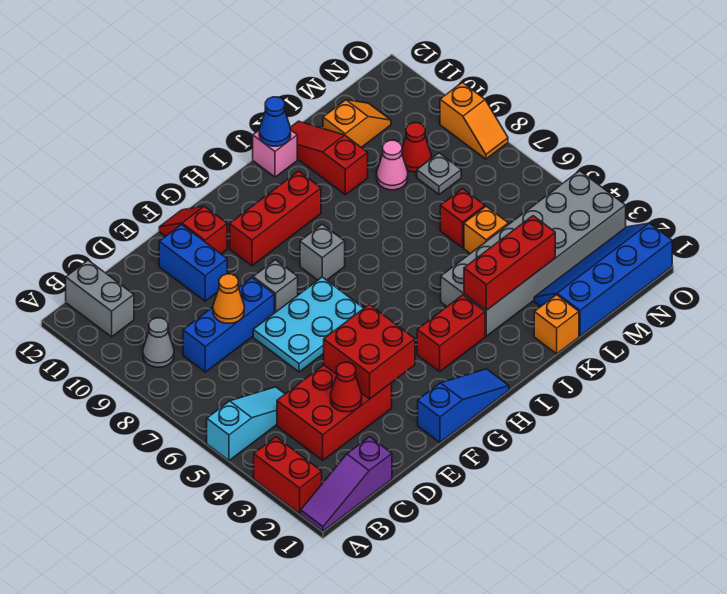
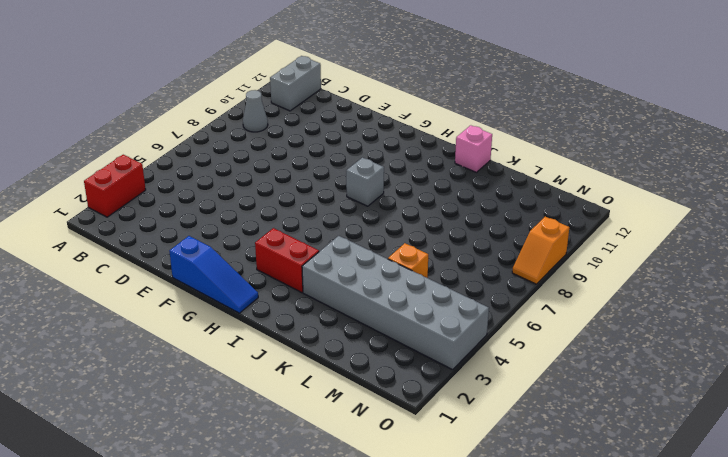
none -> purple 1x3 slope [301,437,392,531]
none -> cyan 1x3 slope [207,387,285,461]
none -> red 2x3 brick [277,365,392,460]
none -> blue 1x3 brick [183,278,274,372]

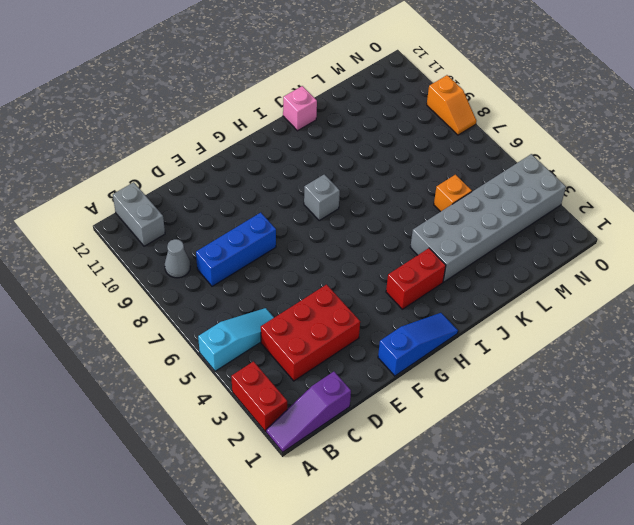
none -> cyan 2x3 plate [253,277,364,372]
none -> blue 1x2 brick [159,224,227,301]
none -> grey 1x1 brick [253,260,298,313]
none -> red 1x2 slope [159,206,227,254]

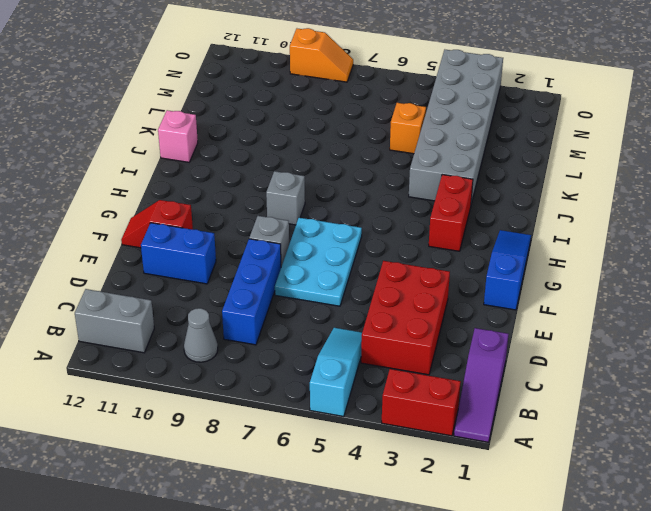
none -> red 1x3 brick [230,171,321,266]
none -> orange 1x1 brick [534,295,579,354]
none -> red 1x3 slope [290,121,368,195]
none -> blue 2x4 slope [534,223,672,336]

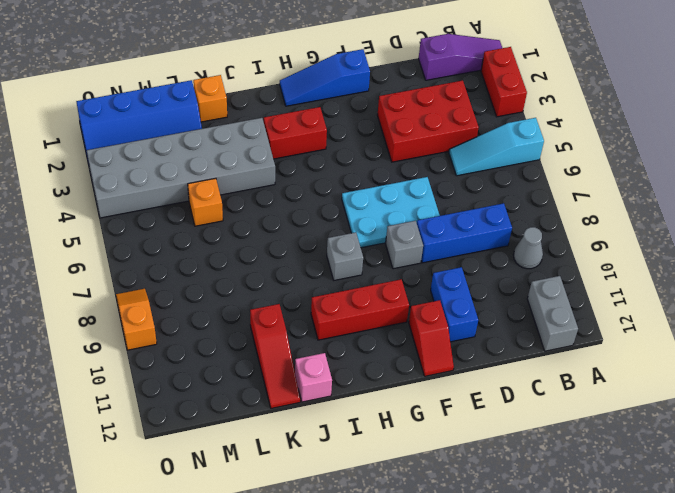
none -> red 1x1 brick [440,189,485,248]
none -> pink 1x1 cone [377,140,408,190]
none -> orange 1x2 slope [323,100,391,147]
none -> grey 1x1 plate [417,153,461,195]

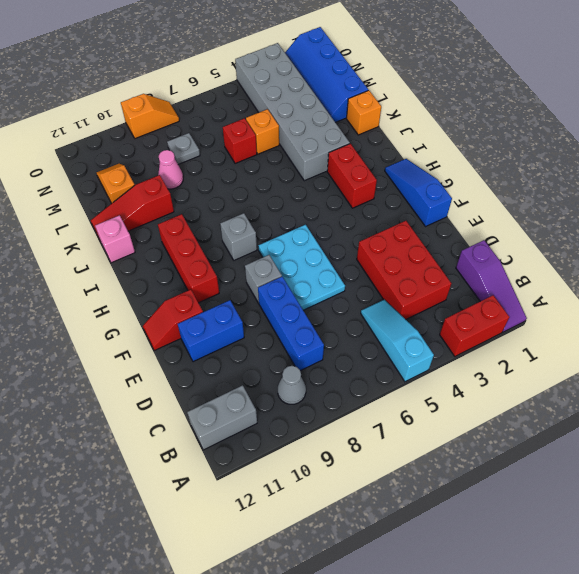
none -> red 1x1 cone [402,123,431,172]
none -> red 1x1 cone [331,362,362,412]
none -> orange 1x1 cone [213,274,244,323]
none -> red 2x2 brick [324,304,415,399]

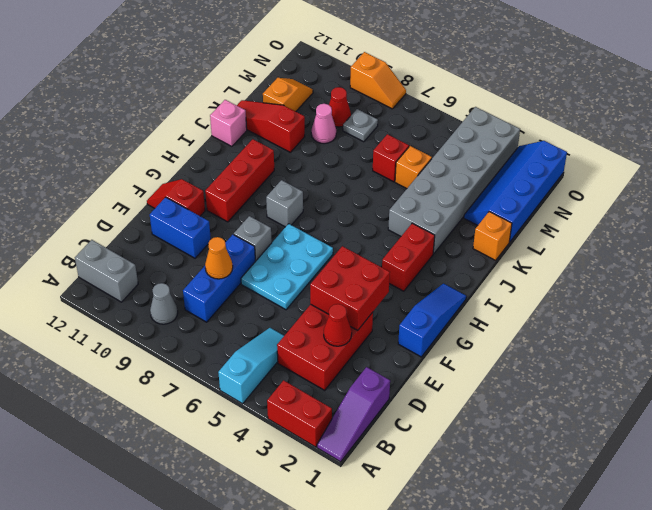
none -> red 1x3 brick [464,216,555,310]
none -> blue 1x1 cone [259,97,291,146]

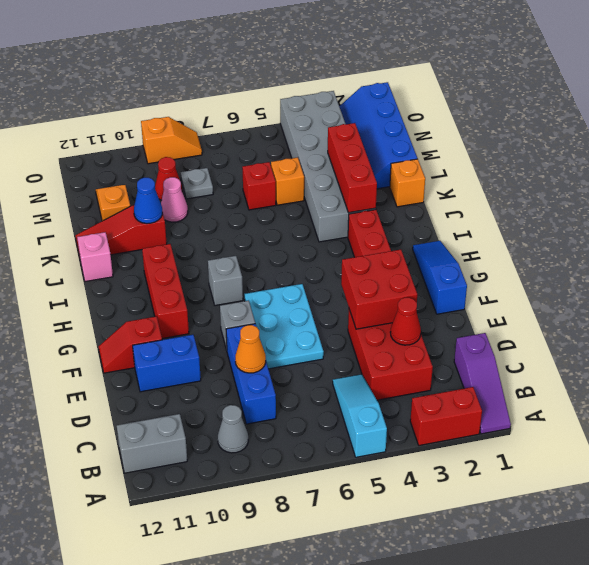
blue 1x1 cone [134,178,162,224] -> blue 1x1 cone moved to [259,97,291,146]

